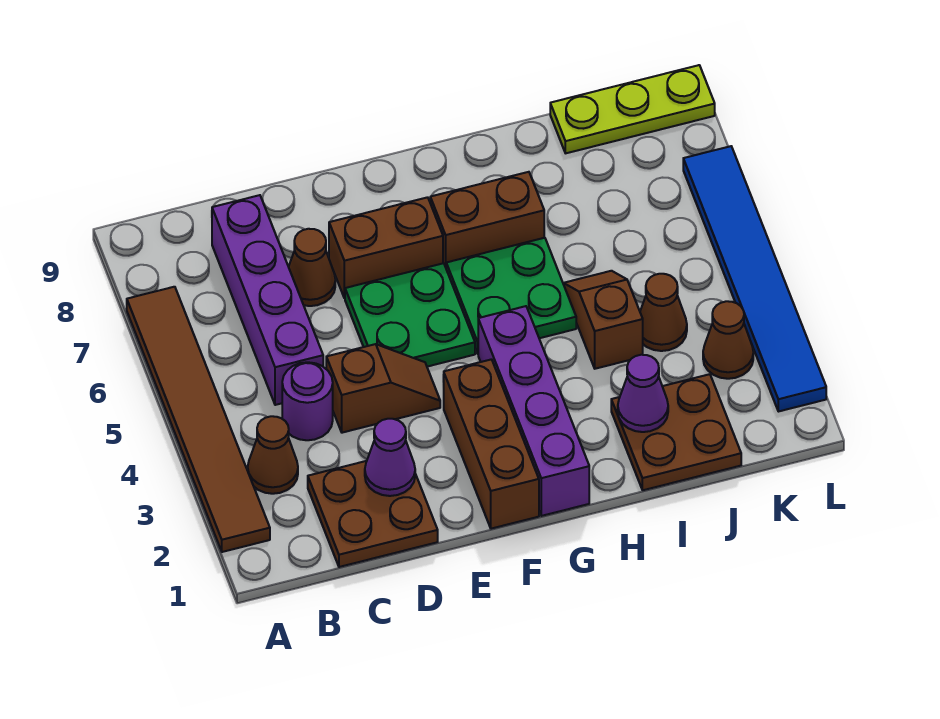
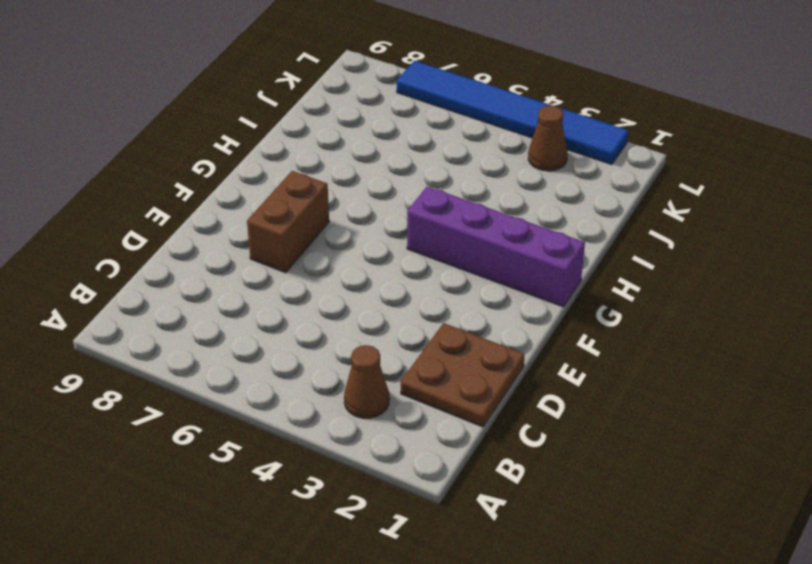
none -> brown 1x6 tile [127,287,270,552]
none -> purple 1x1 round brick [282,362,333,440]
none -> purple 1x4 brick [212,195,323,405]

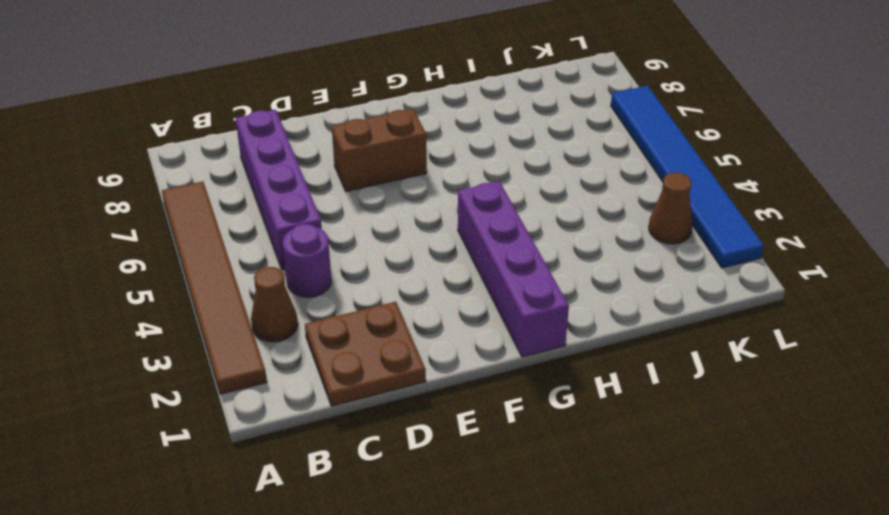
none -> brown 1x2 slope [326,344,440,433]
none -> brown 1x1 cone [289,229,335,306]
none -> green 2x2 plate [345,263,475,367]

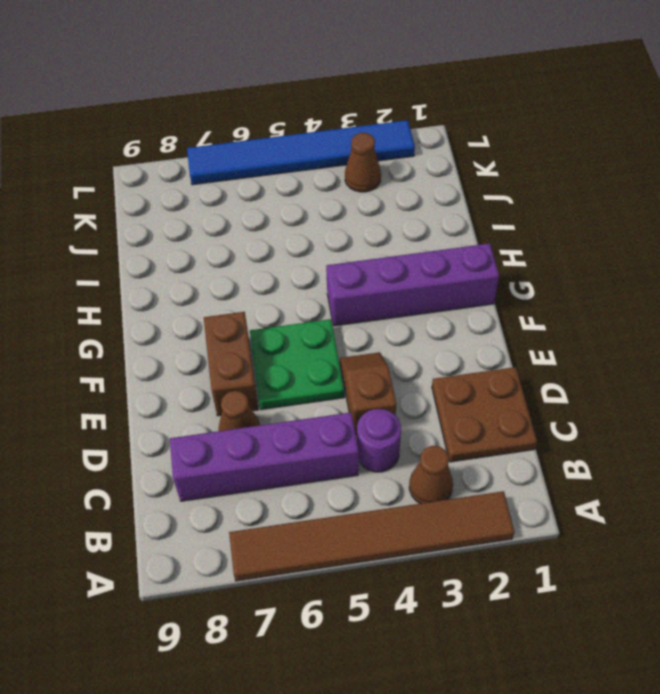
none -> brown 1x3 brick [443,359,539,529]
none -> green 2x2 plate [446,238,576,354]
none -> brown 1x2 brick [430,172,544,267]

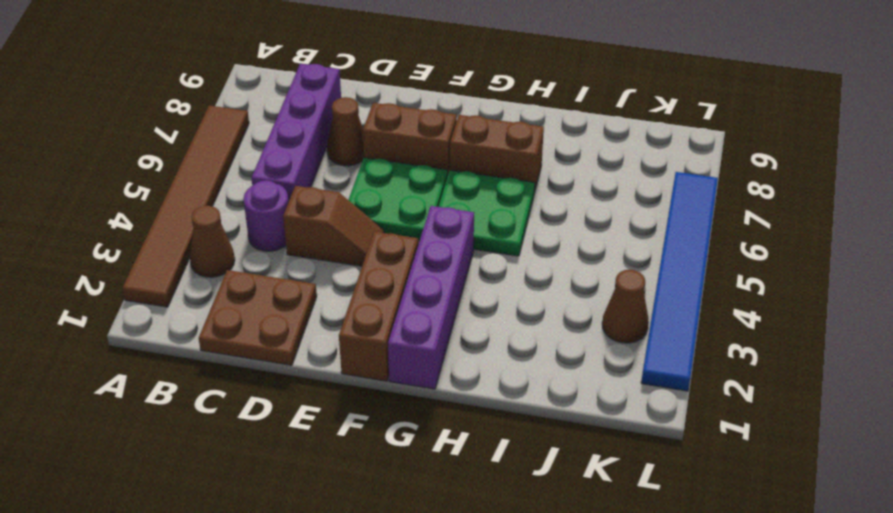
none -> brown 2x2 plate [611,374,741,490]
none -> brown 1x2 slope [563,271,643,369]
none -> brown 1x1 cone [640,274,687,351]

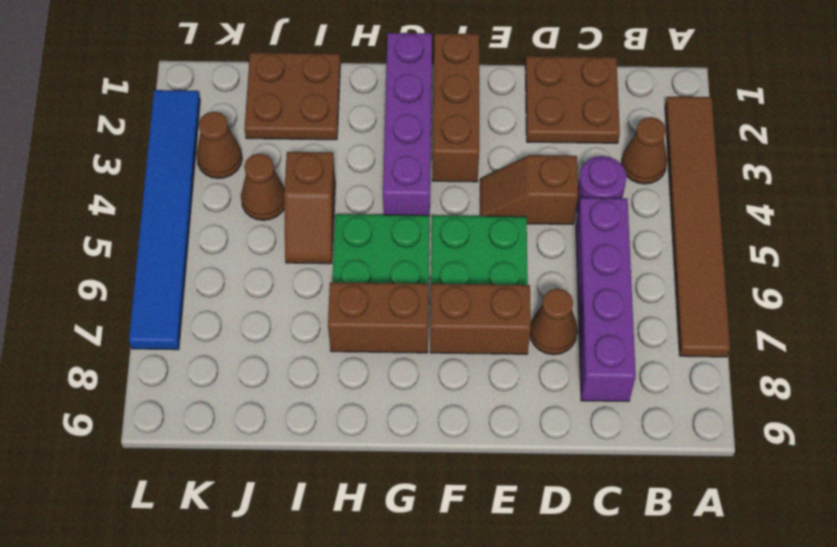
none -> lime 1x3 plate [550,65,715,153]
none -> purple 1x1 cone [365,419,415,496]
none -> purple 1x1 cone [618,355,668,432]

